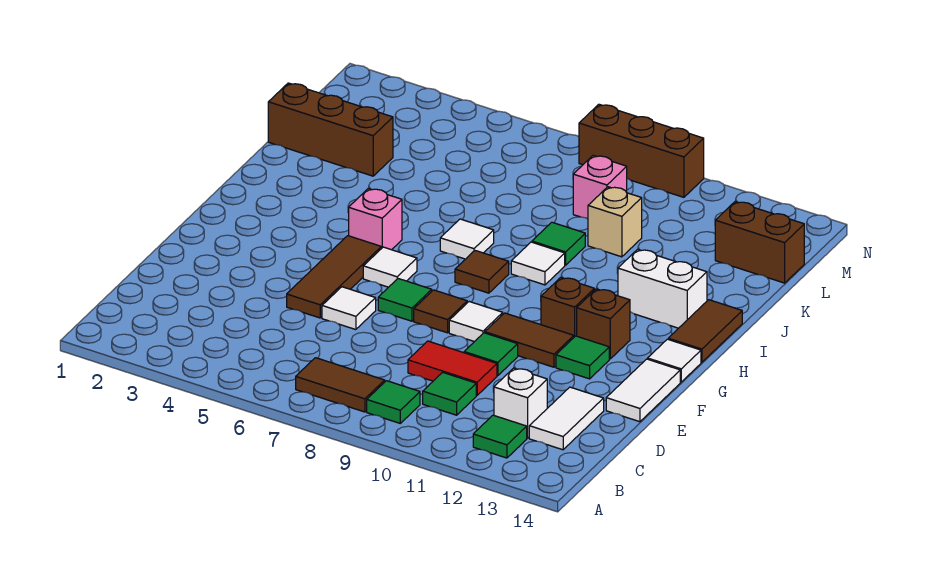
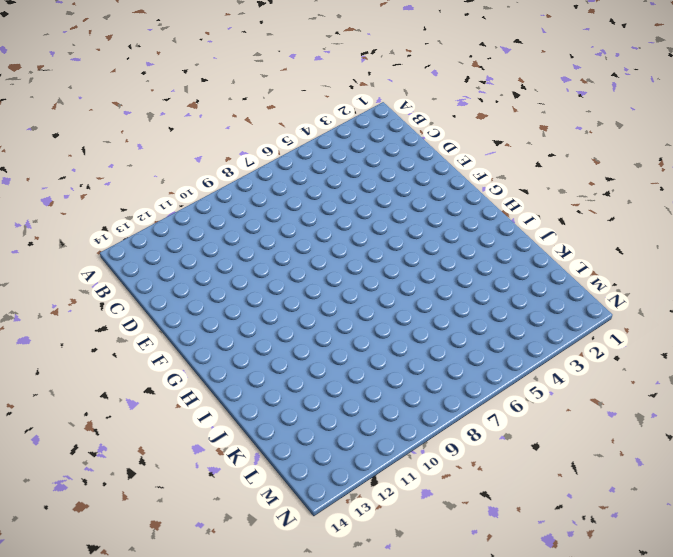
none -> brown 1x2 tile [296,358,385,412]
none -> green 1x1 tile [367,381,420,423]
none -> green 1x1 tile [473,415,527,458]
none -> green 1x1 tile [423,372,476,415]

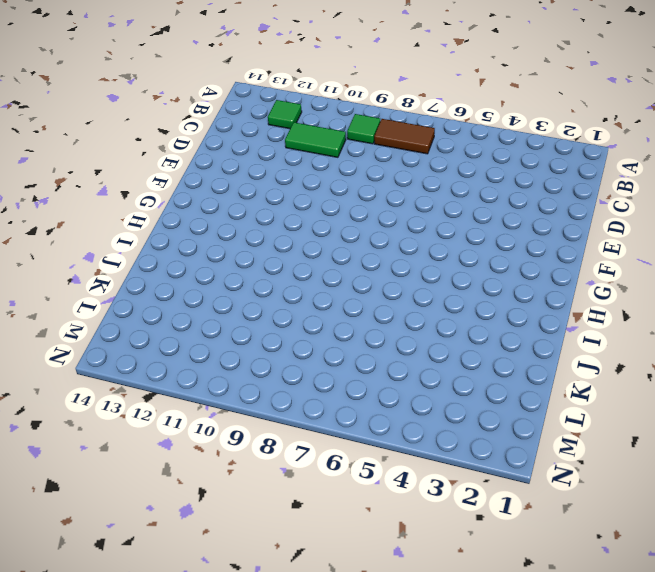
green 1x2 tile [285,122,346,157] -> green 1x1 tile [423,372,476,415]
none -> white 1x1 brick [494,368,547,438]
none -> white 1x2 tile [529,387,604,450]
none -> red 1x2 tile [408,341,497,395]
none -> brown 1x3 tile [287,236,381,318]

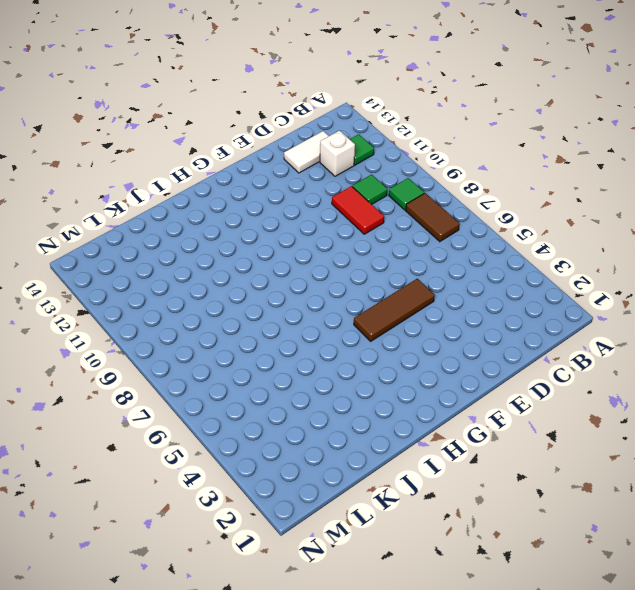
none -> white 1x1 tile [322,287,376,330]
none -> green 1x1 tile [464,333,518,376]
none -> white 1x2 tile [606,359,680,422]
none -> green 1x1 tile [378,279,432,321]

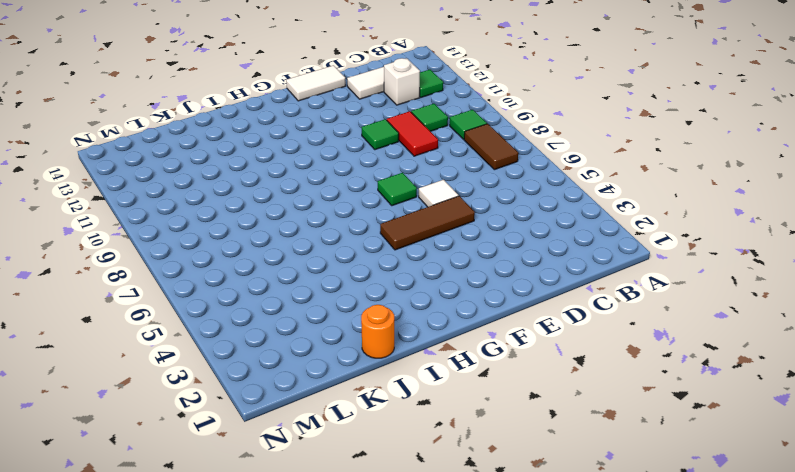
orange 1x1 round brick [361,305,394,358] -> none
none -> brown 1x1 tile [414,290,467,333]
none -> white 1x1 tile [449,302,503,342]
none -> brown 1x2 tile [485,313,574,367]
none -> green 1x1 tile [556,336,609,379]

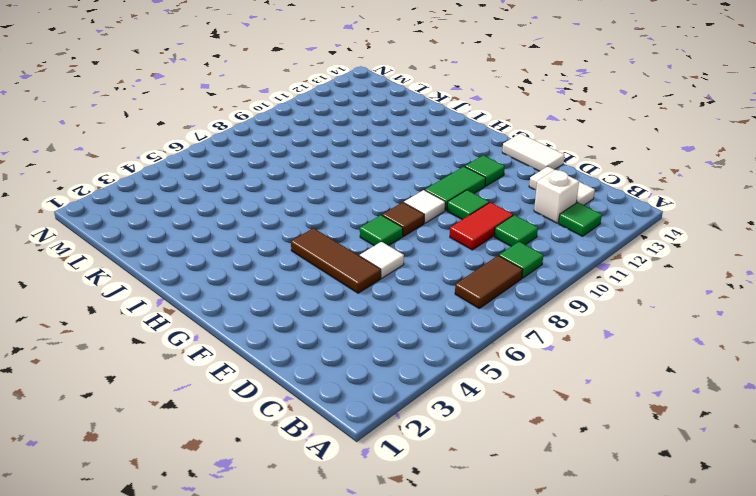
green 1x2 tile [425,166,486,211] -> brown 1x2 tile [485,313,574,367]
none -> white 1x1 tile [363,247,417,287]
none -> brown 1x1 brick [541,278,595,337]
none -> brown 1x1 brick [577,289,630,359]
none -> white 1x1 tile [648,339,701,382]

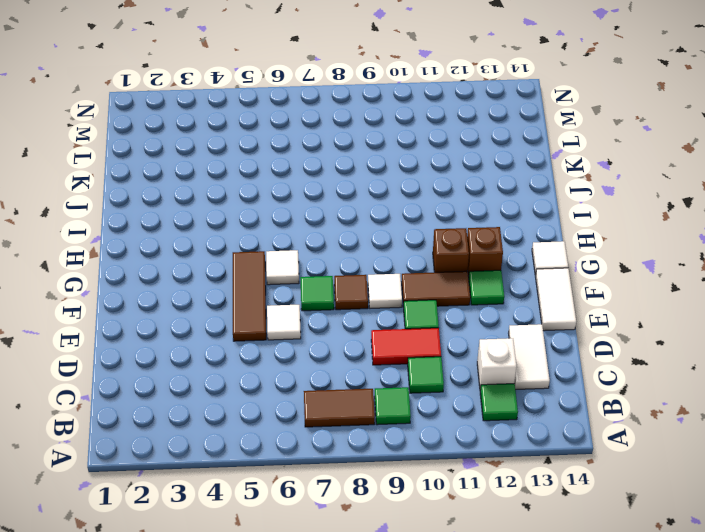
none -> pink 1x1 brick [349,188,402,250]
none -> brown 1x1 tile [455,251,509,293]
none -> brown 1x2 tile [668,300,742,362]
none -> white 1x1 tile [440,219,494,259]

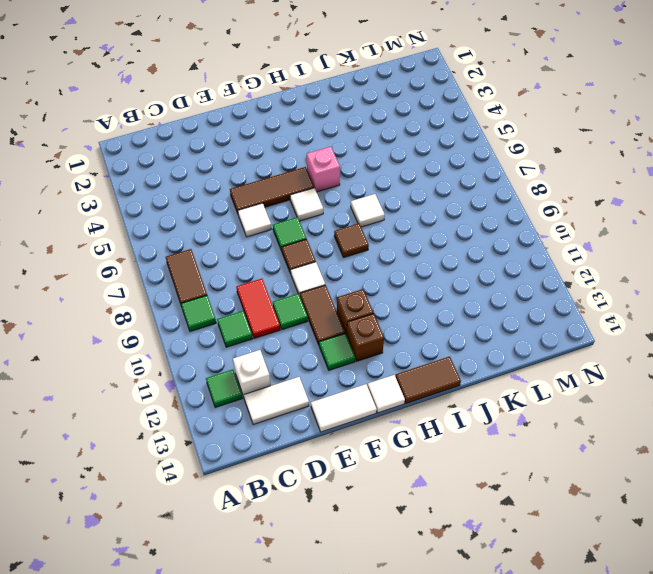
none -> white 1x1 tile [511,242,565,285]
none -> white 1x2 brick [618,249,707,328]
none -> green 1x1 tile [532,222,585,265]
none -> brown 1x3 brick [268,83,393,176]

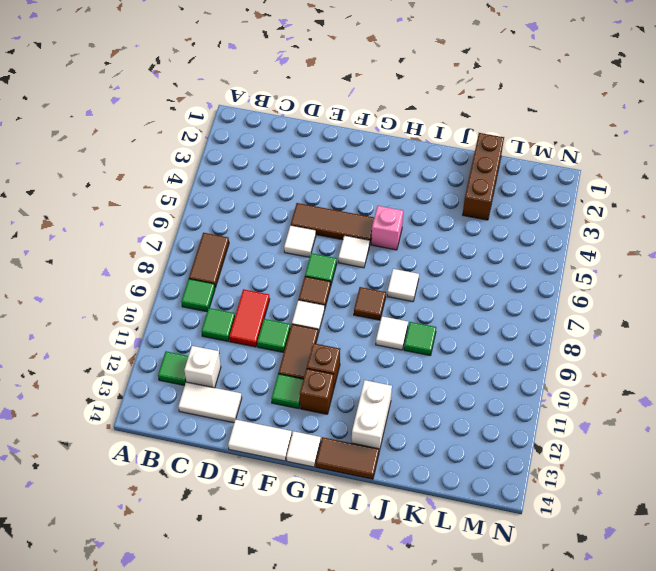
none -> tan 1x1 brick [588,187,642,257]
none -> pink 1x1 brick [573,155,627,219]
none -> brown 1x2 brick [715,201,804,283]
none -> brown 1x3 brick [579,104,704,197]

